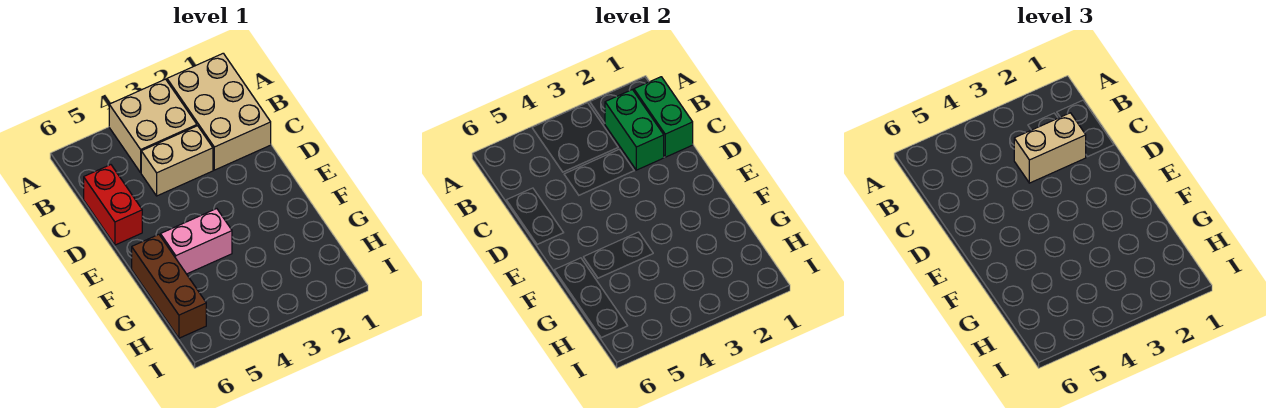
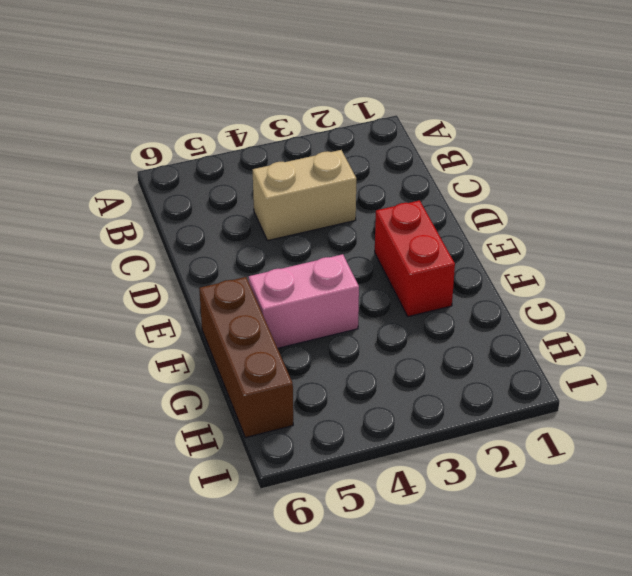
red 1x2 brick [375,200,455,317] -> red 1x2 brick moved to [84,165,142,245]
none -> tan 2x3 brick [167,53,271,170]
none -> tan 2x2 brick [109,79,197,172]

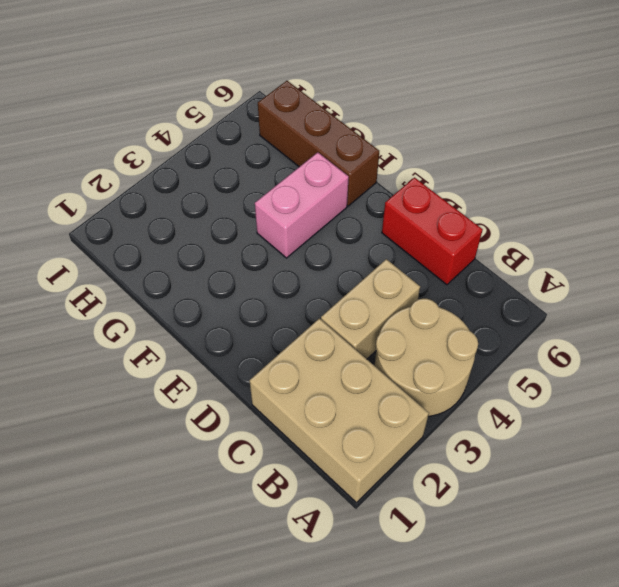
tan 2x2 round brick [374,299,478,416] -> tan 2x2 brick [109,79,197,172]
none -> green 1x2 brick [634,77,693,157]
none -> green 1x2 brick [605,90,664,170]

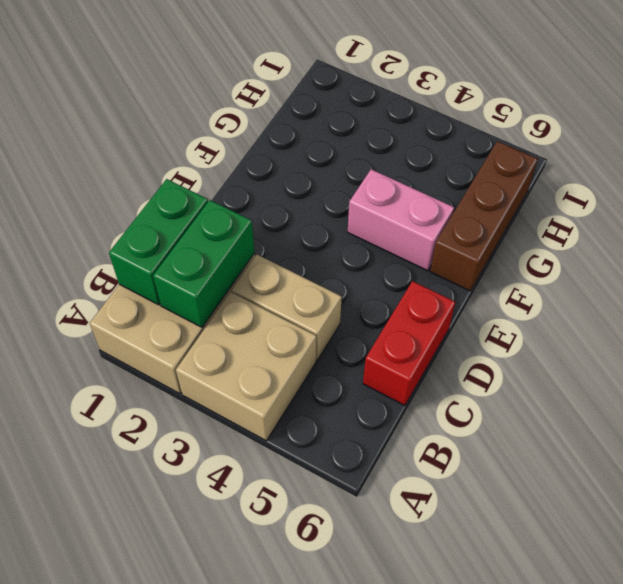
none -> tan 1x2 brick [1014,113,1086,183]

